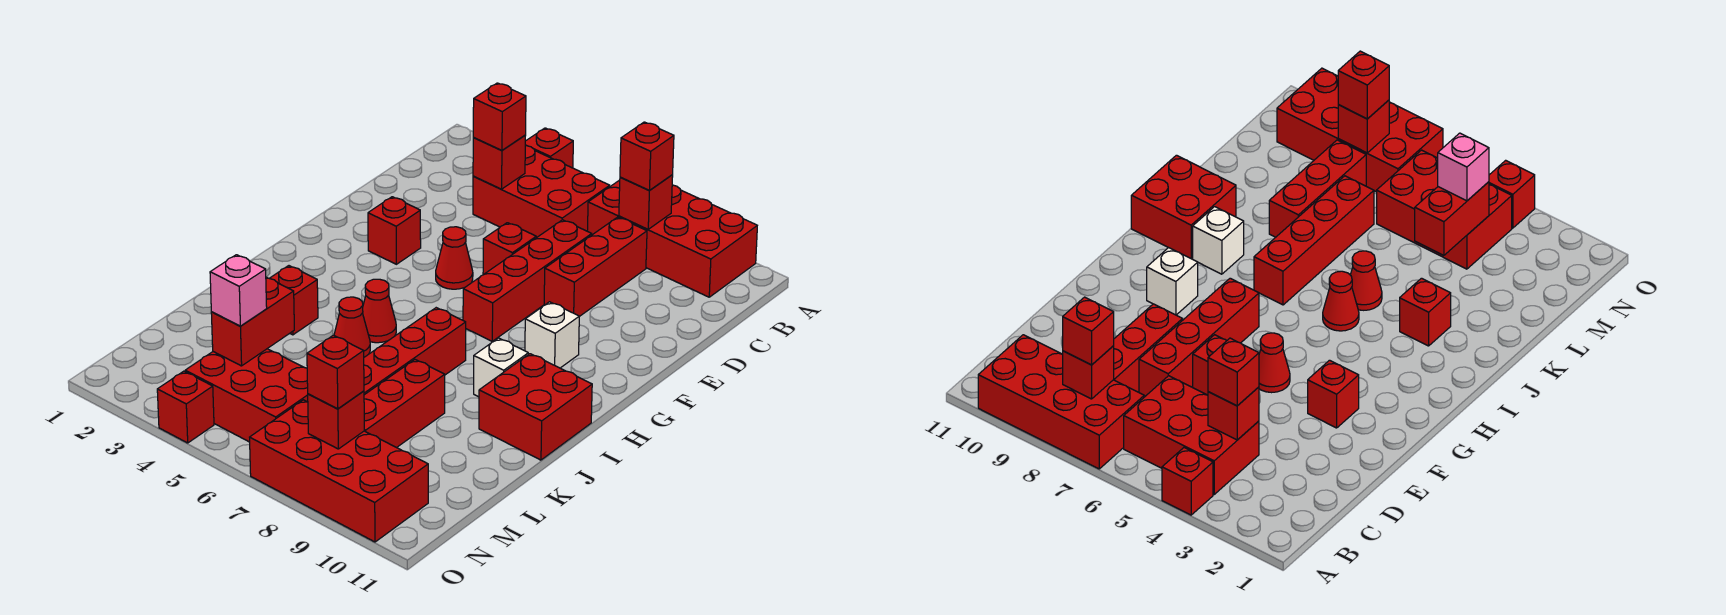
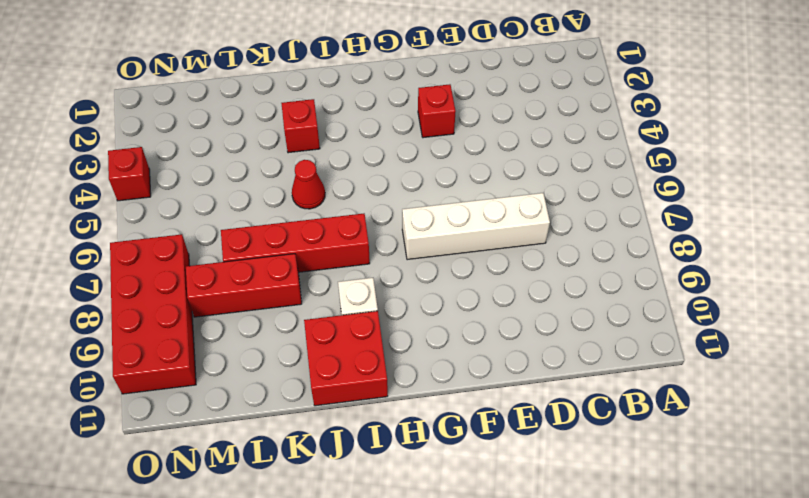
white 1x4 brick [402,193,550,260] -> red 1x4 brick [463,220,592,341]
none -> red 1x1 brick [525,128,573,168]
none -> red 2x4 brick [587,180,757,297]
none -> red 2x3 brick [473,145,610,238]

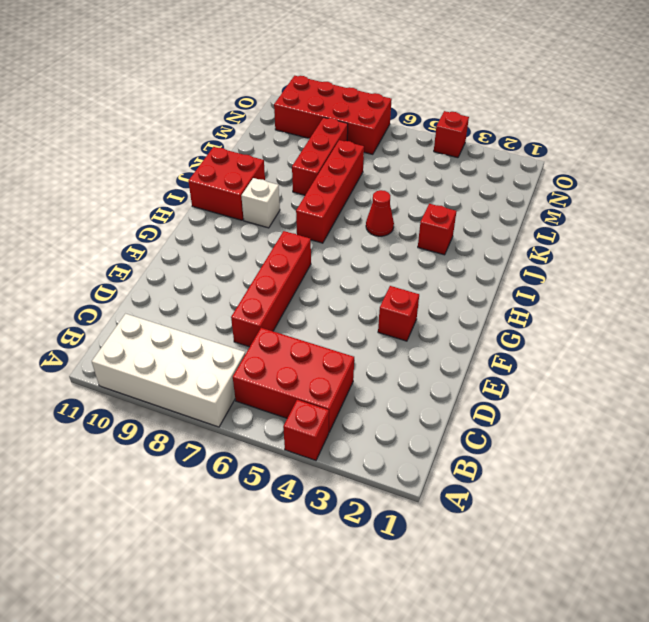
white 2x4 brick [92,314,245,427] -> red 2x4 brick [587,180,757,297]
none -> red 1x3 brick [544,217,647,317]
none -> red 1x1 brick [483,223,536,275]
none -> red 1x1 cone [436,227,473,289]

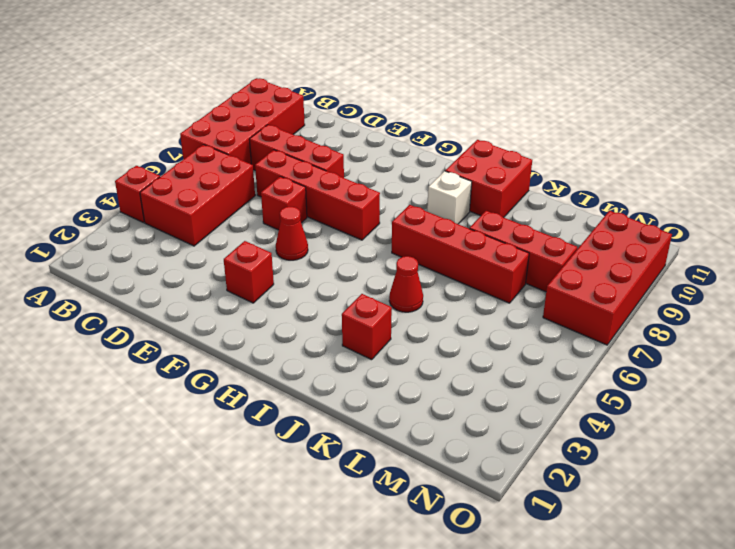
none -> white 1x1 brick [525,302,579,368]
none -> red 1x1 cone [363,279,396,343]
none -> red 2x3 brick [185,349,308,442]

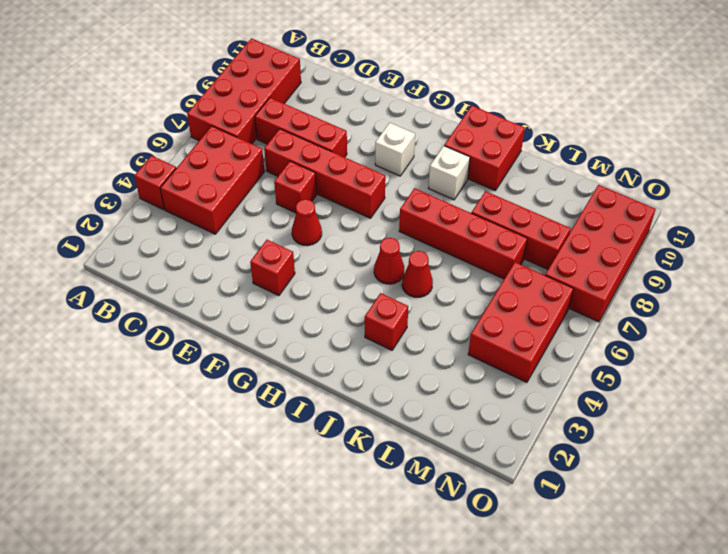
none -> red 1x1 brick [157,371,214,443]
none -> red 1x1 brick [619,175,673,229]
none -> red 1x1 brick [473,135,526,189]

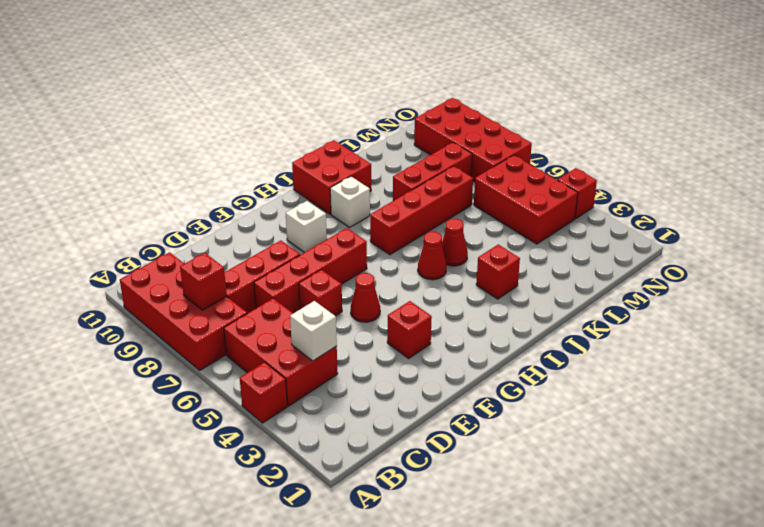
white 1x1 brick [290,301,337,361] -> red 1x1 brick [473,135,526,189]
none -> red 1x2 brick [211,277,294,366]
none -> red 1x1 brick [308,391,364,449]
none -> red 1x1 brick [620,122,674,190]

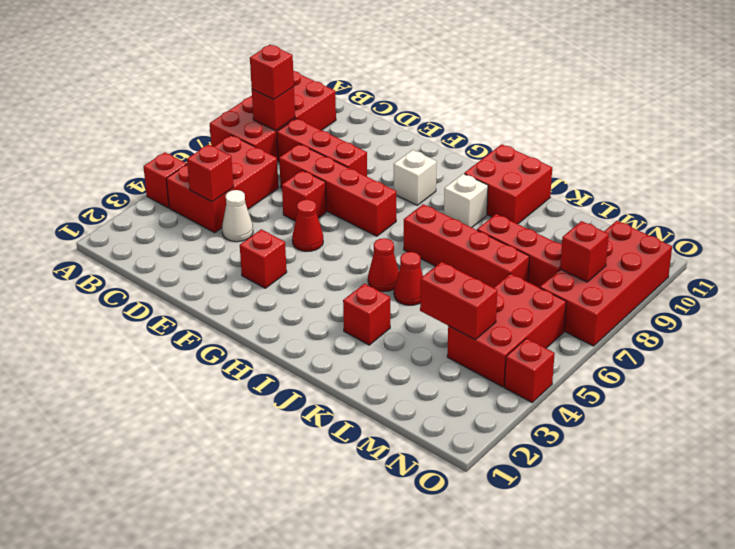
white 1x1 cone [222,190,253,242] -> none
none -> red 1x1 brick [473,83,526,151]
none -> pink 1x1 brick [210,255,267,326]
none -> red 1x1 brick [307,335,364,409]

